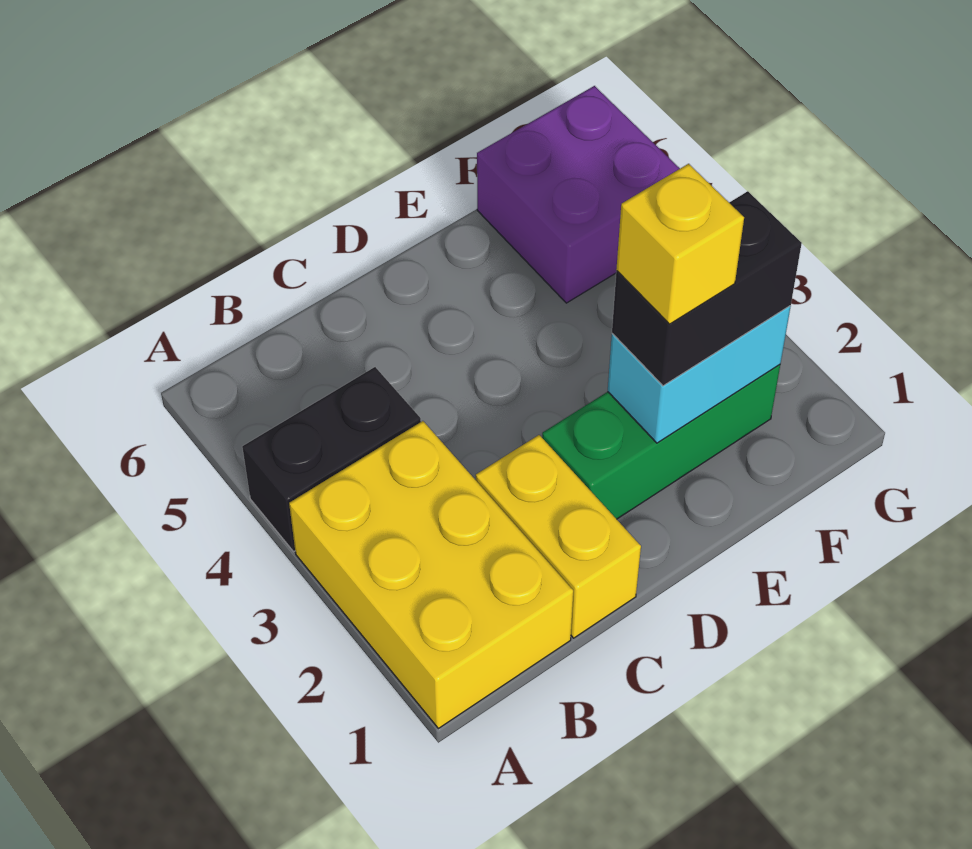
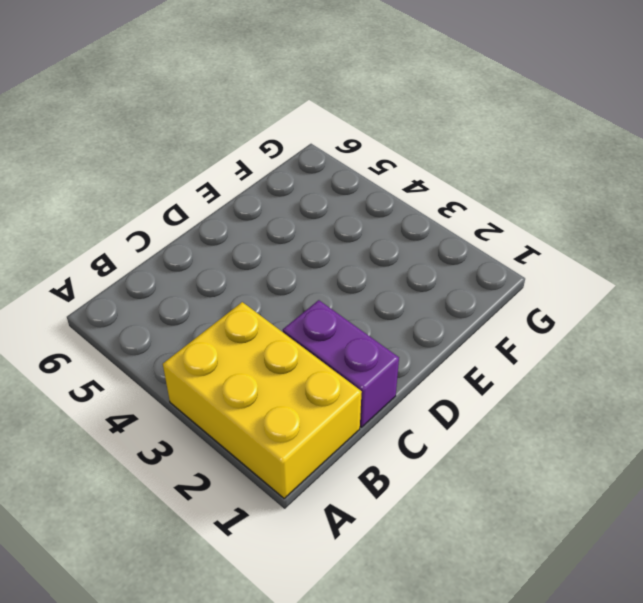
purple 1x2 brick [283,300,399,427] -> yellow 1x2 brick [476,435,641,638]
none -> black 1x2 brick [242,367,421,552]
none -> green 1x3 brick [542,365,780,519]

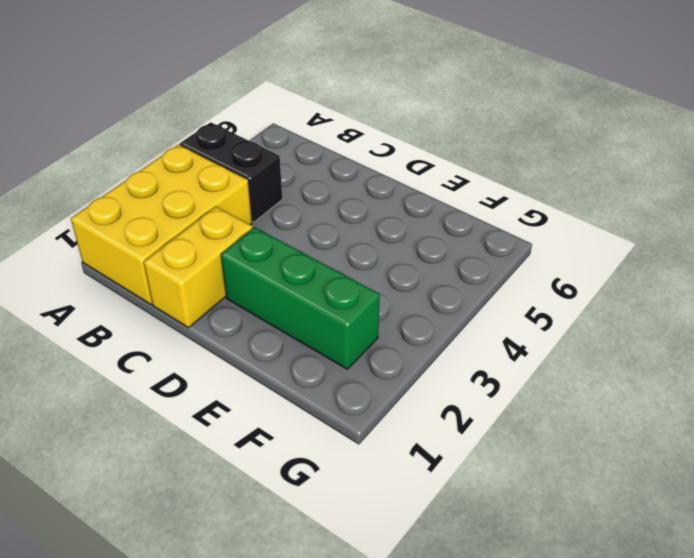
none -> purple 2x2 brick [477,86,680,303]
none -> cyan 1x2 brick [608,306,791,443]

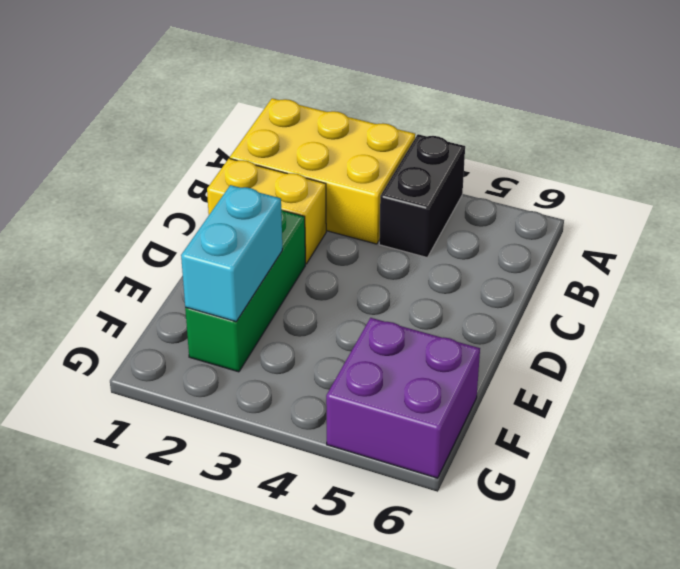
none -> black 1x2 brick [612,191,802,386]
none -> yellow 1x1 brick [616,164,744,324]

